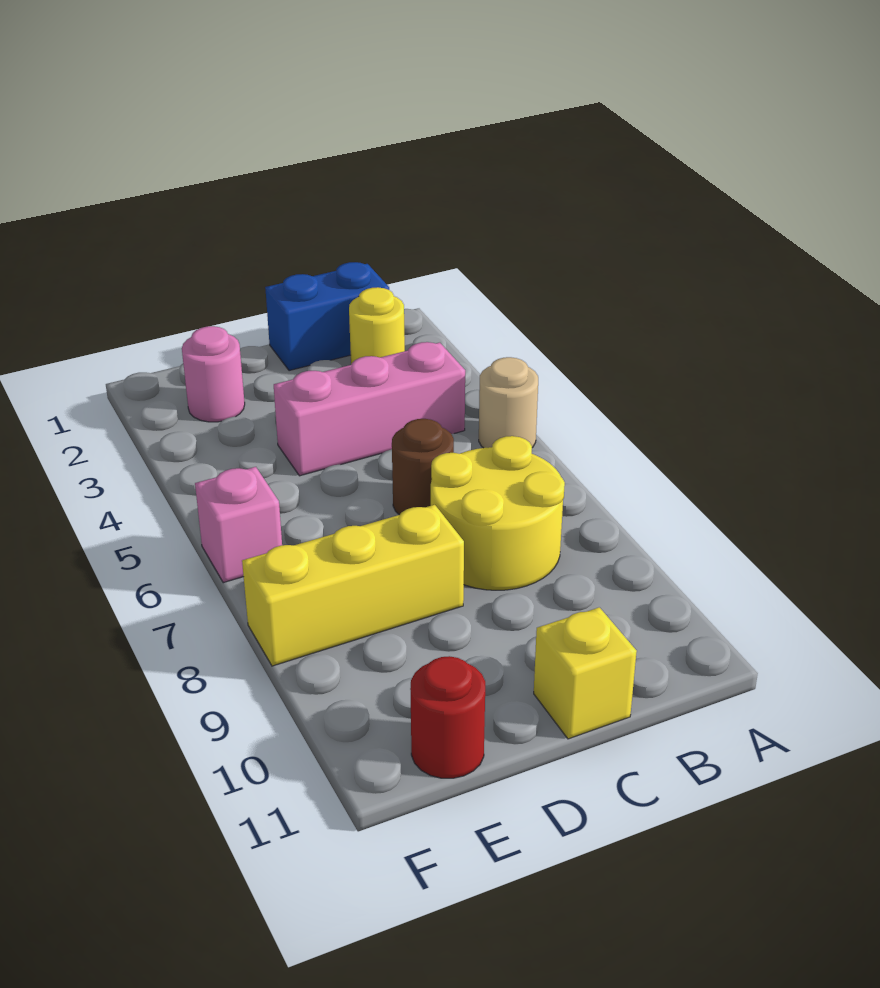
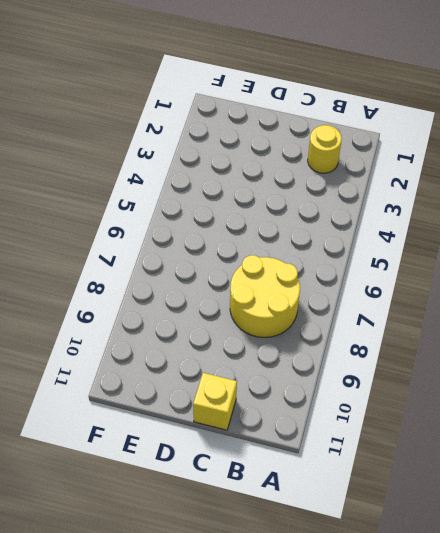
none -> tan 1x1 round brick [479,357,538,448]
none -> blue 1x2 brick [265,262,389,371]

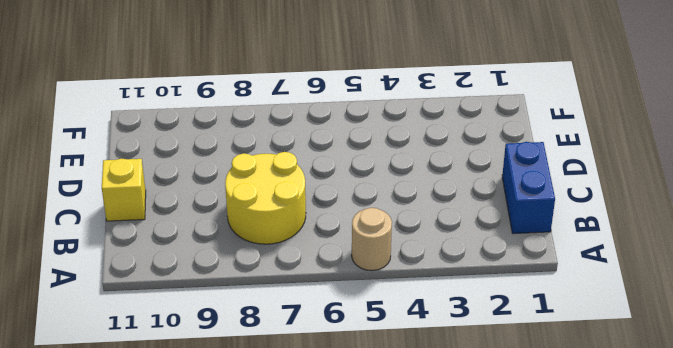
none -> yellow 1x1 round brick [349,287,405,365]
none -> pink 1x3 brick [274,342,465,476]

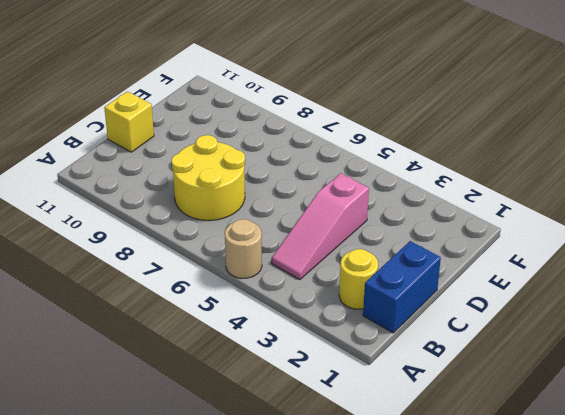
pink 1x3 slope [272,173,369,280] -> pink 1x3 brick [274,342,465,476]
none -> brown 1x1 round brick [392,419,454,515]
none -> yellow 1x3 brick [242,505,464,666]

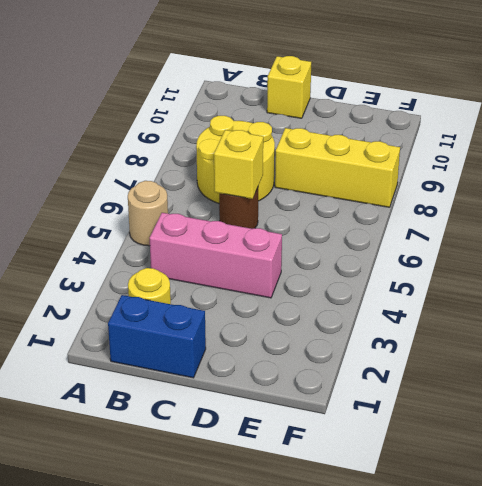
yellow 1x1 brick [214,130,263,199] -> none
none -> pink 1x1 round brick [182,326,245,422]
none -> red 1x1 round brick [410,656,485,778]

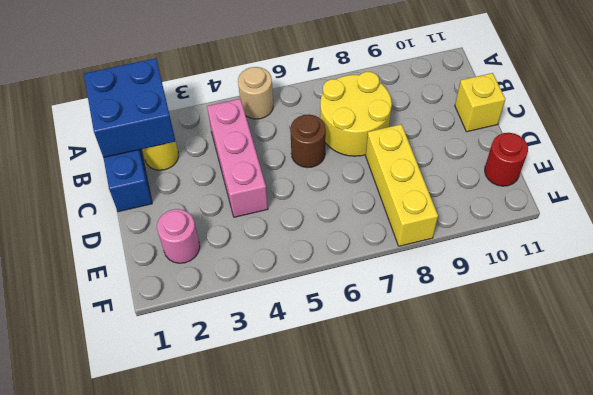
blue 2x2 brick [84,58,176,158] -> none
none -> pink 1x1 brick [195,467,282,583]

